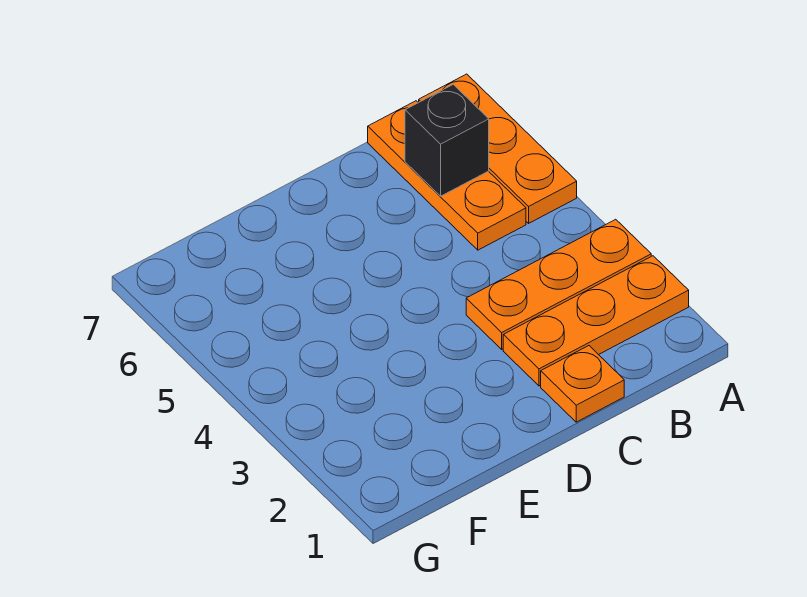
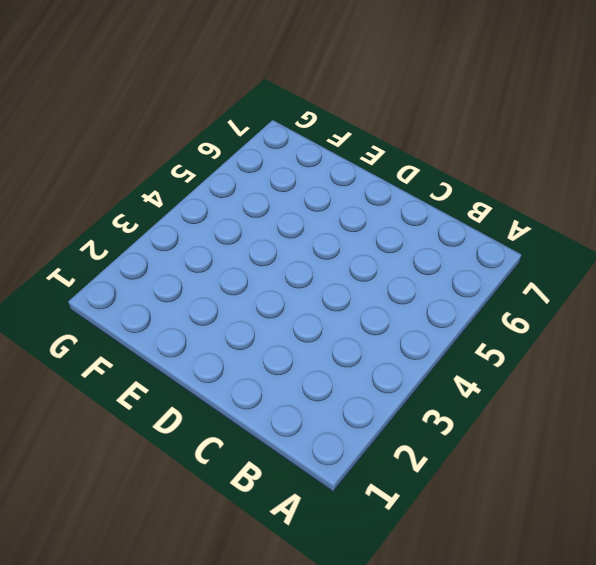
none -> orange 1x3 plate [503,256,689,386]
none -> orange 1x3 plate [466,219,651,349]

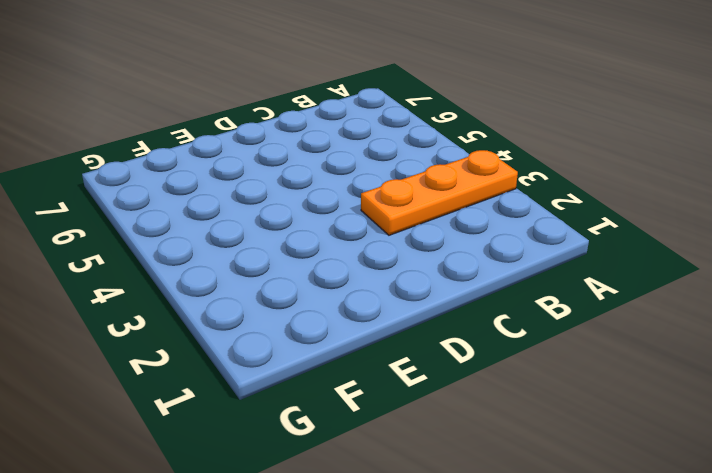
none -> orange 1x3 plate [503,256,689,386]
none -> orange 1x3 plate [419,74,577,223]

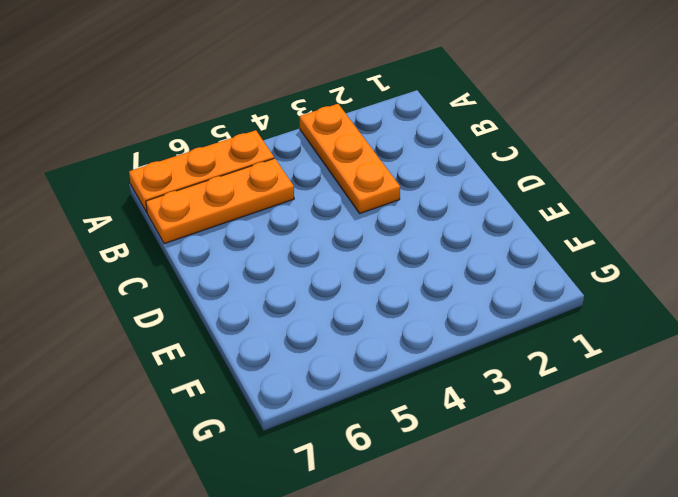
none -> orange 1x3 plate [503,256,689,386]
none -> orange 1x1 plate [541,346,624,422]

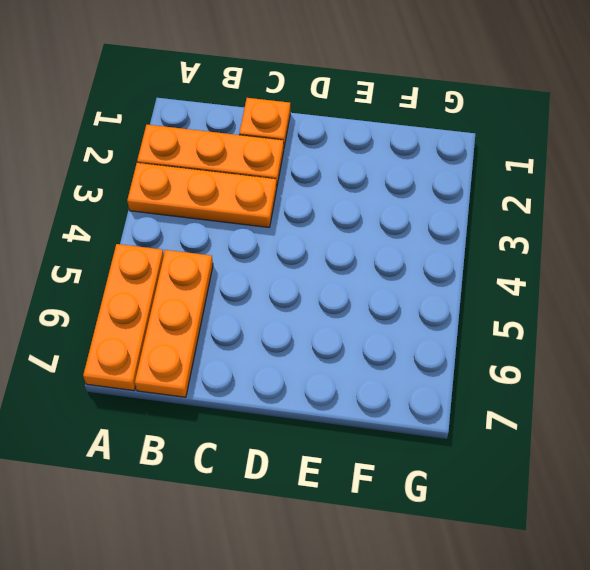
none -> black 1x1 brick [405,84,489,196]

